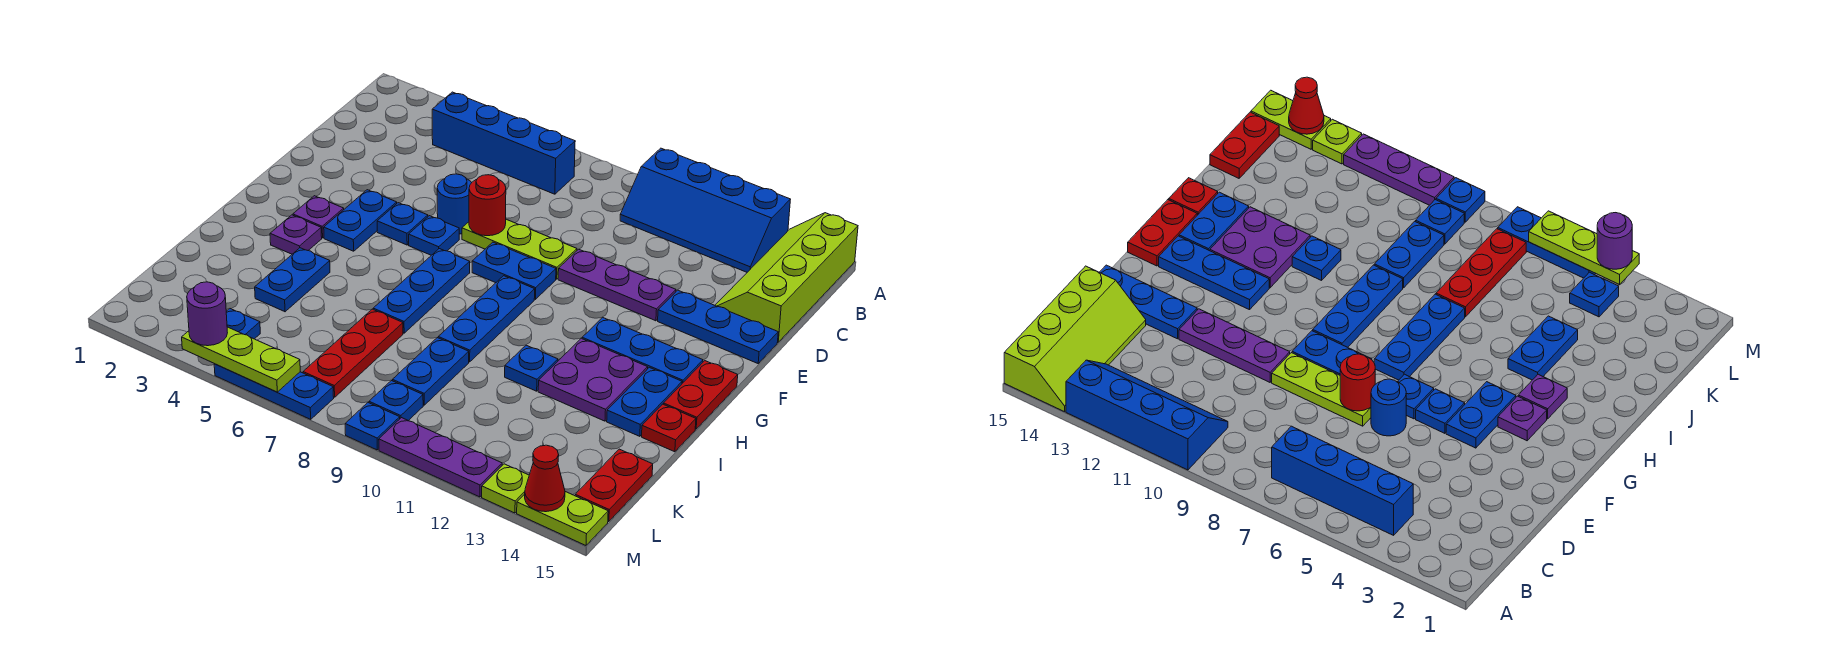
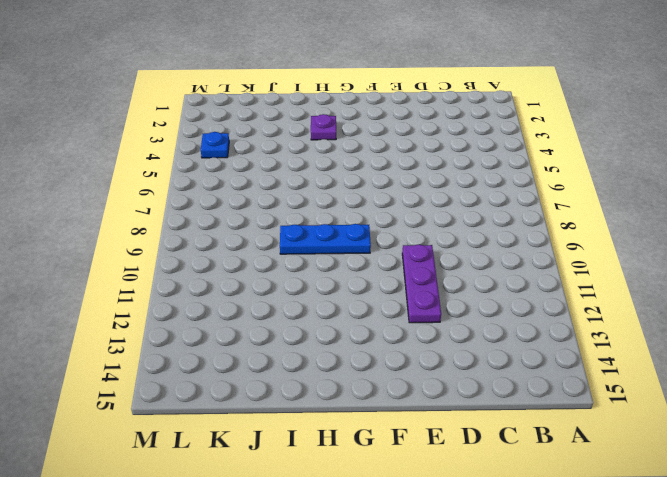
none -> blue 2x4 slope [620,148,791,272]
none -> lime 2x4 slope [715,213,858,342]
none -> blue 1x4 brick [432,92,575,194]
none -> blue 1x1 round brick [437,174,472,234]

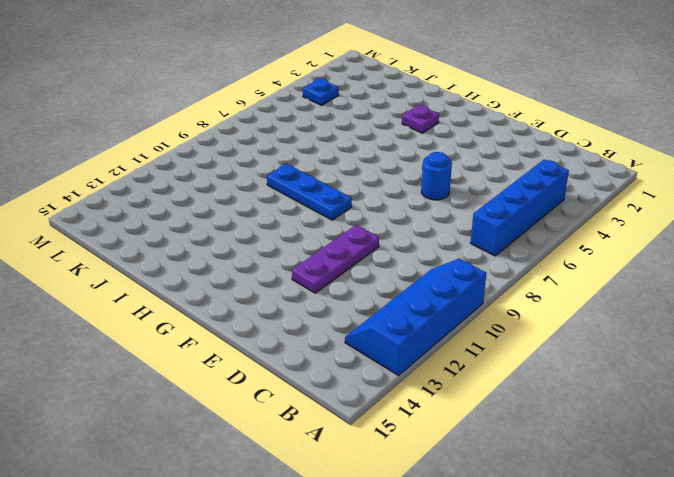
none -> lime 2x4 slope [715,213,858,342]
none -> lime 1x3 plate [462,219,577,279]
none -> blue 1x3 plate [658,290,778,363]
none -> blue 1x2 plate [324,190,397,251]

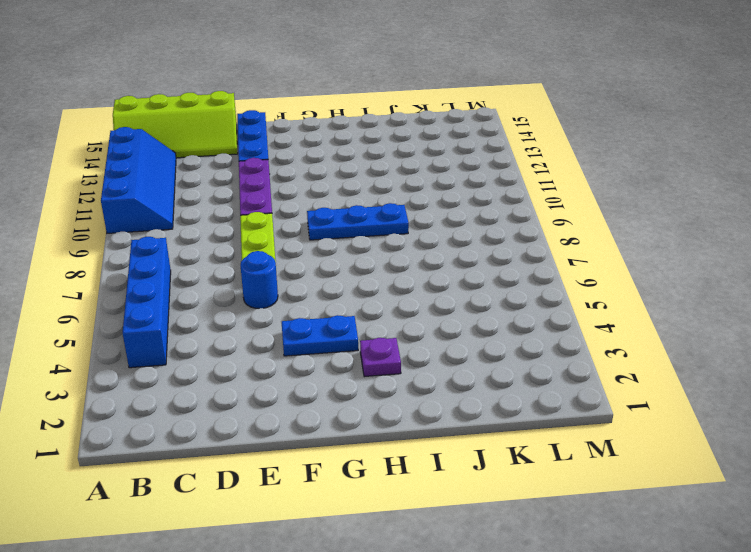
none -> blue 1x1 plate [377,203,428,245]
none -> blue 1x1 plate [409,216,459,255]
none -> blue 1x2 plate [472,242,556,299]
none -> purple 1x1 plate [293,196,344,238]

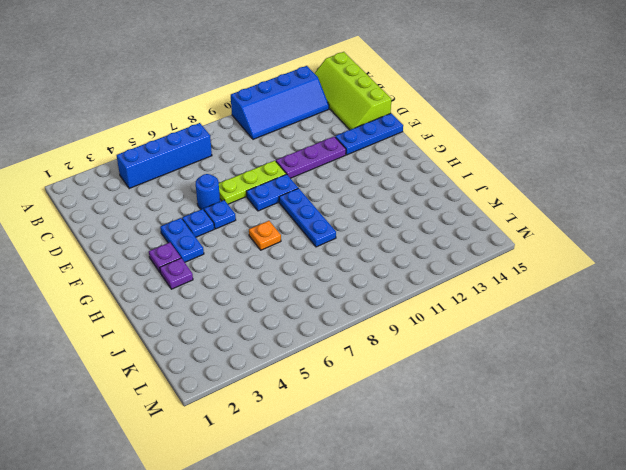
orange 1x1 plate [249,221,281,250] -> blue 1x3 plate [373,249,470,333]
none -> blue 1x3 plate [582,317,703,383]
none -> red 1x2 plate [664,361,738,429]
none -> purple 2x2 plate [538,338,648,421]
none -> blue 1x2 plate [607,367,682,436]

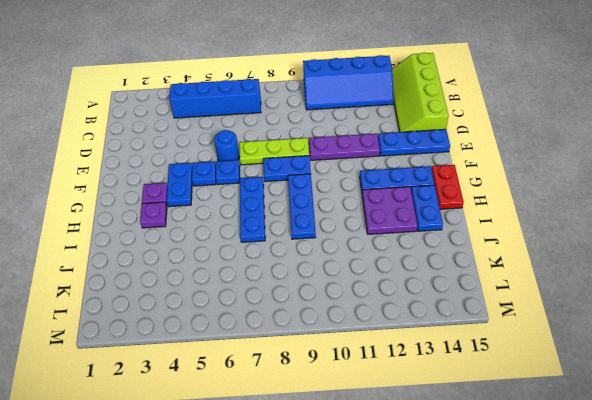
none -> blue 1x2 plate [255,248,330,312]
none -> blue 1x1 plate [505,345,558,391]
none -> red 1x1 plate [642,404,696,452]
none -> red 1x3 plate [303,309,403,397]

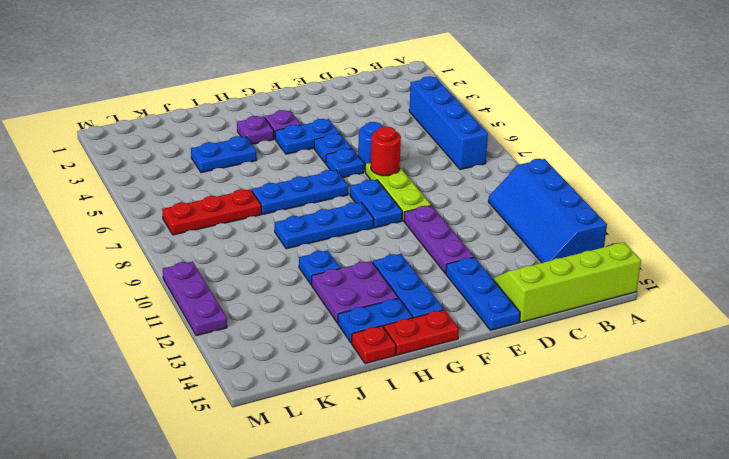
none -> blue 1x2 plate [393,338,469,405]
none -> red 1x2 plate [575,449,653,522]
none -> blue 1x1 plate [226,309,260,339]
none -> blue 1x1 plate [369,380,423,421]

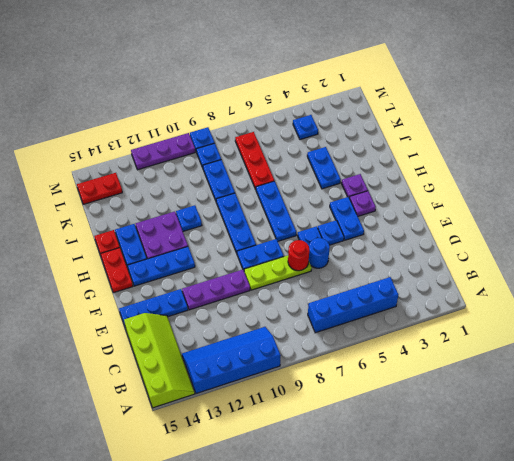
red 1x2 plate [77,173,122,204] -> red 1x2 plate turned to [575,449,653,522]
none -> blue 1x3 plate [214,364,334,419]
none -> lime 1x1 plate [482,464,529,513]
none -> lime 1x2 plate [517,492,608,545]
none -> lime 1x3 plate [182,327,300,392]

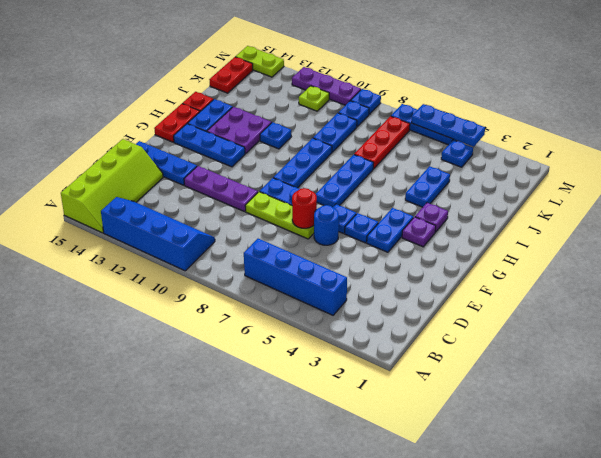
lime 1x1 plate [299,86,329,111] -> lime 1x1 plate moved to [482,464,529,513]
blue 1x3 plate [412,104,485,147] -> lime 1x3 plate [182,327,300,392]
none -> red 1x1 cone [525,445,565,512]
none -> purple 1x1 round brick [187,282,227,346]

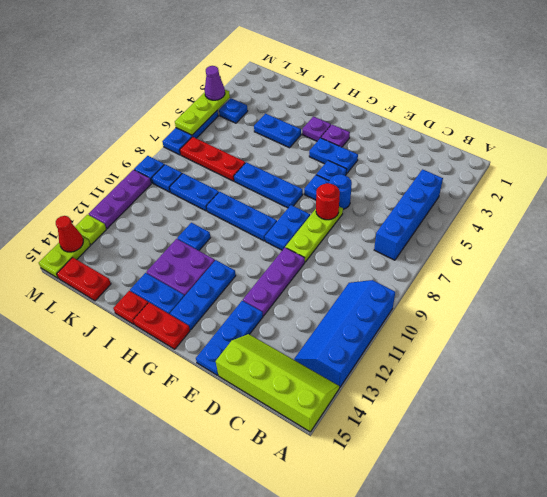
purple 1x1 cone [205,66,225,100] -> purple 1x1 round brick [187,282,227,346]

